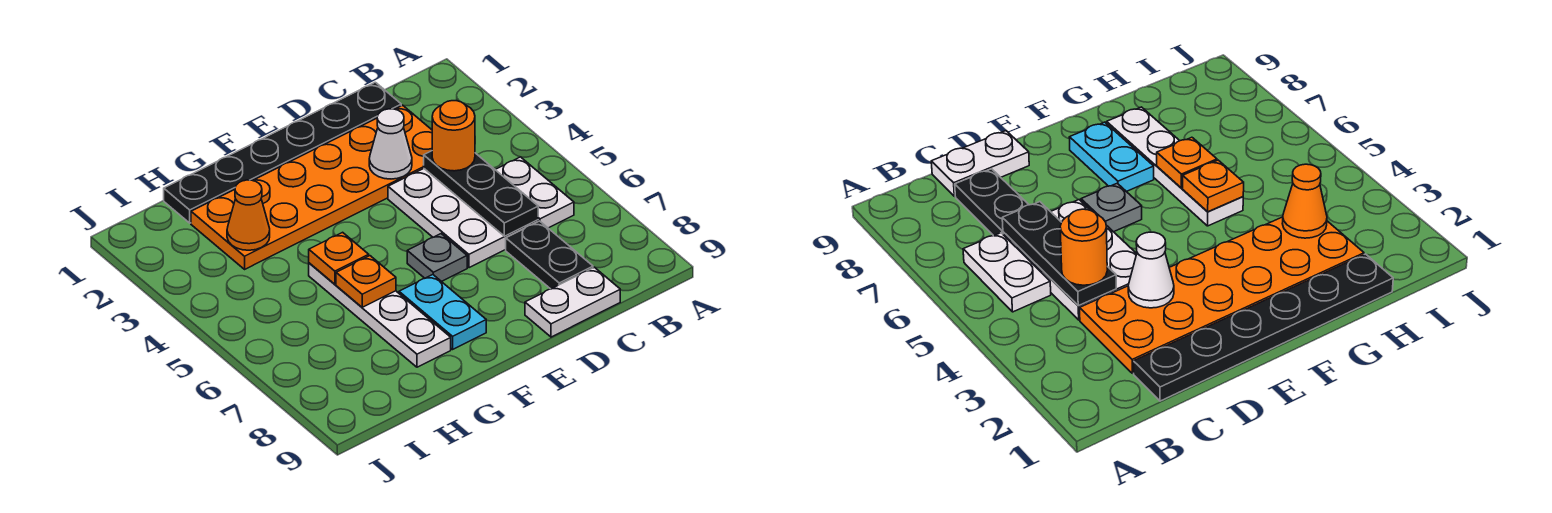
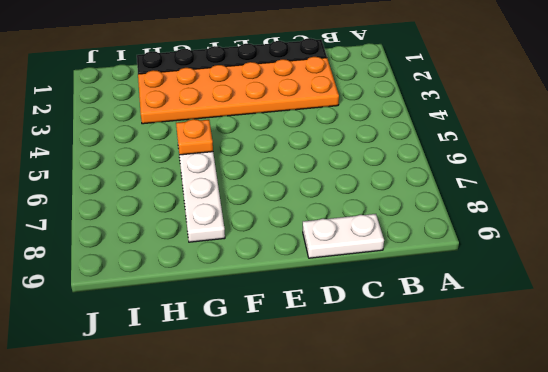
none -> white 1x2 plate [495,157,574,228]
none -> white 2x3 plate [388,169,538,268]
none -> black 1x2 plate [506,221,593,289]

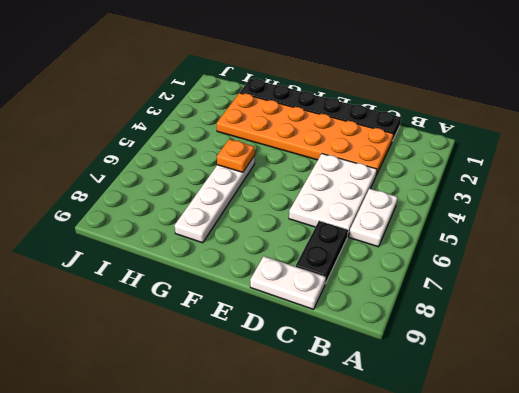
none -> grey 1x1 plate [407,234,467,282]
none -> cyan 1x2 plate [399,275,486,349]
none -> black 1x3 plate [424,151,538,236]

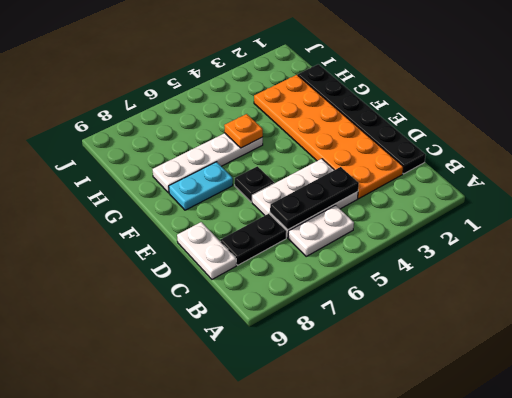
black 1x1 plate [235,166,274,202] -> grey 1x1 plate [407,234,467,282]
none -> white 1x1 cone [369,109,412,179]
none -> orange 1x1 plate [336,256,396,307]
none -> orange 1x1 cone [227,180,270,250]

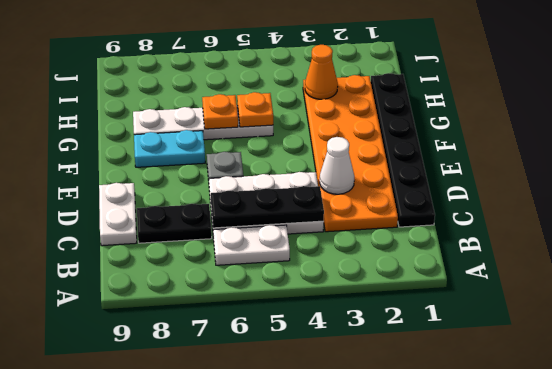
none -> orange 1x1 round brick [432,101,475,171]

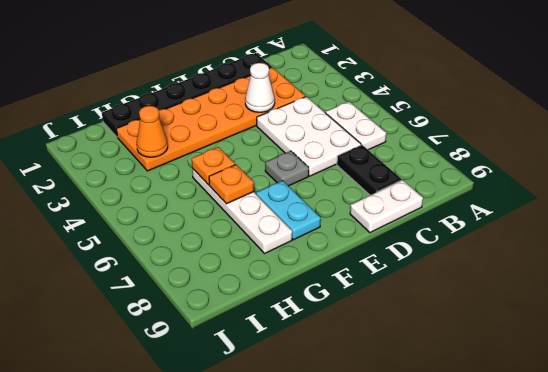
none -> black 1x3 plate [424,151,538,236]
none -> orange 1x1 round brick [432,101,475,171]

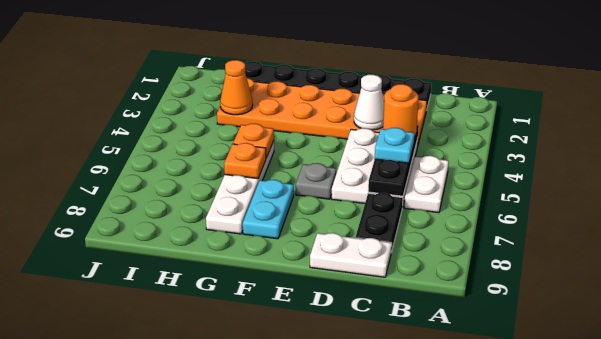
cyan 1x1 plate [375,128,414,163] -> none

